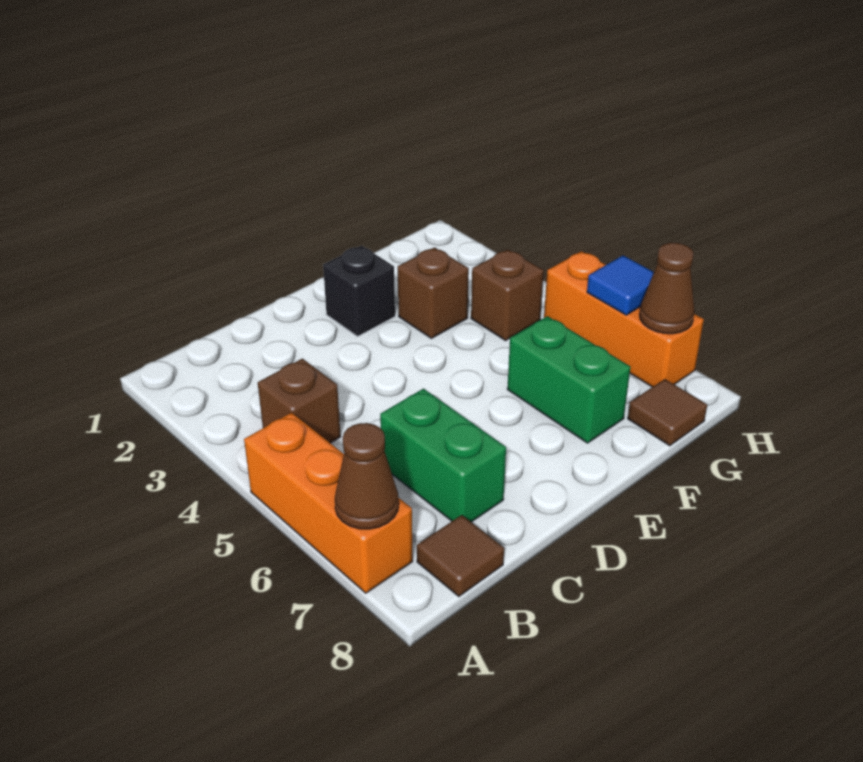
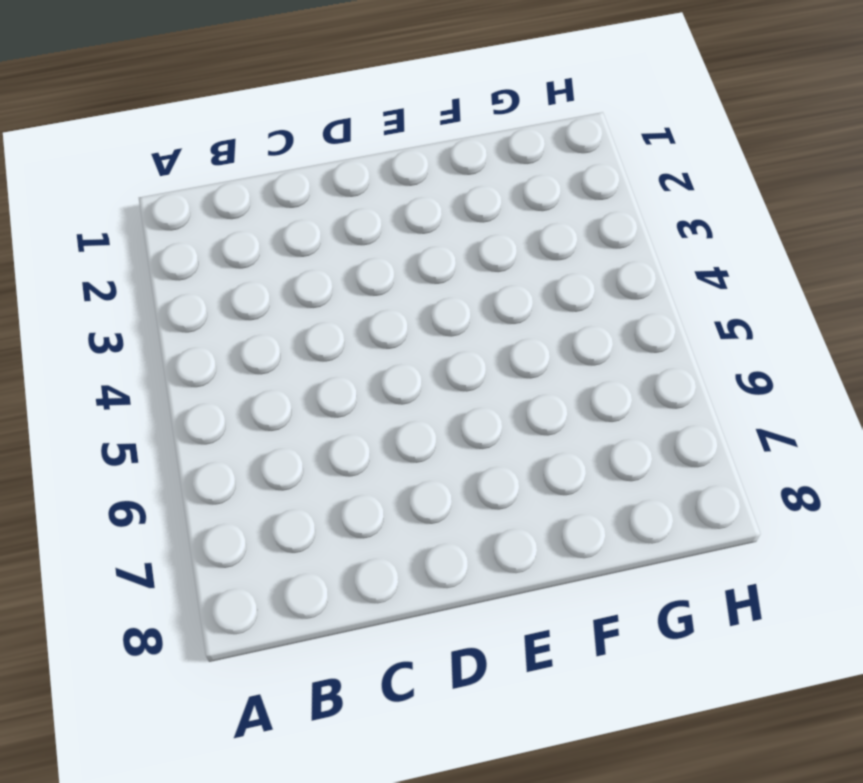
none -> orange 1x3 brick [244,413,413,593]
none -> brown 1x1 brick [258,359,341,443]
none -> brown 1x1 tile [417,515,504,597]

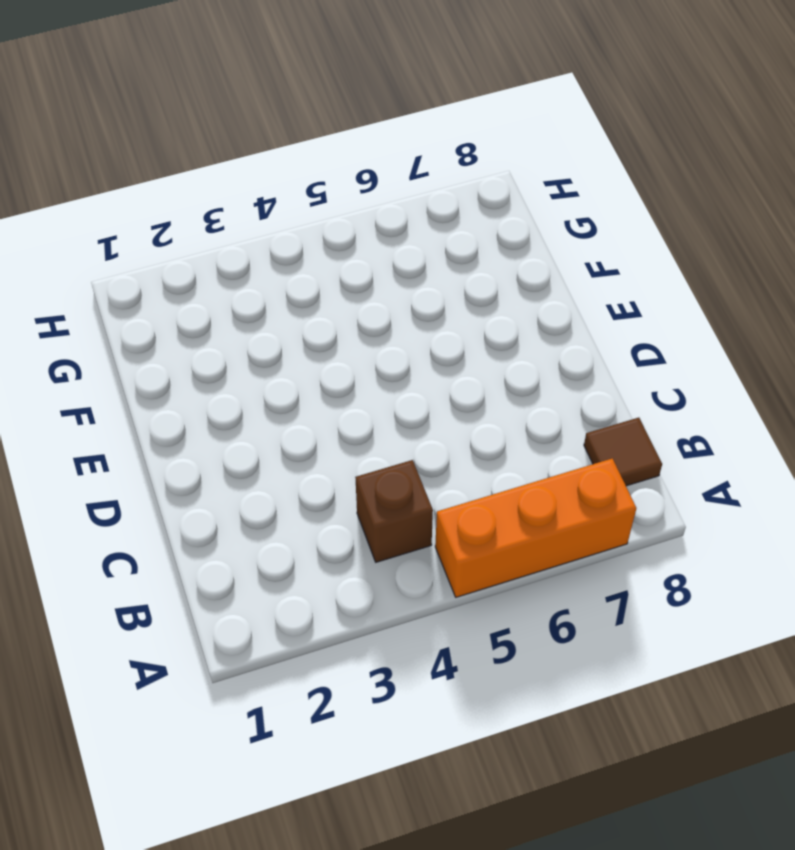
none -> green 1x2 brick [380,389,506,522]
none -> black 1x1 brick [323,246,395,336]
none -> brown 1x1 brick [398,248,469,338]

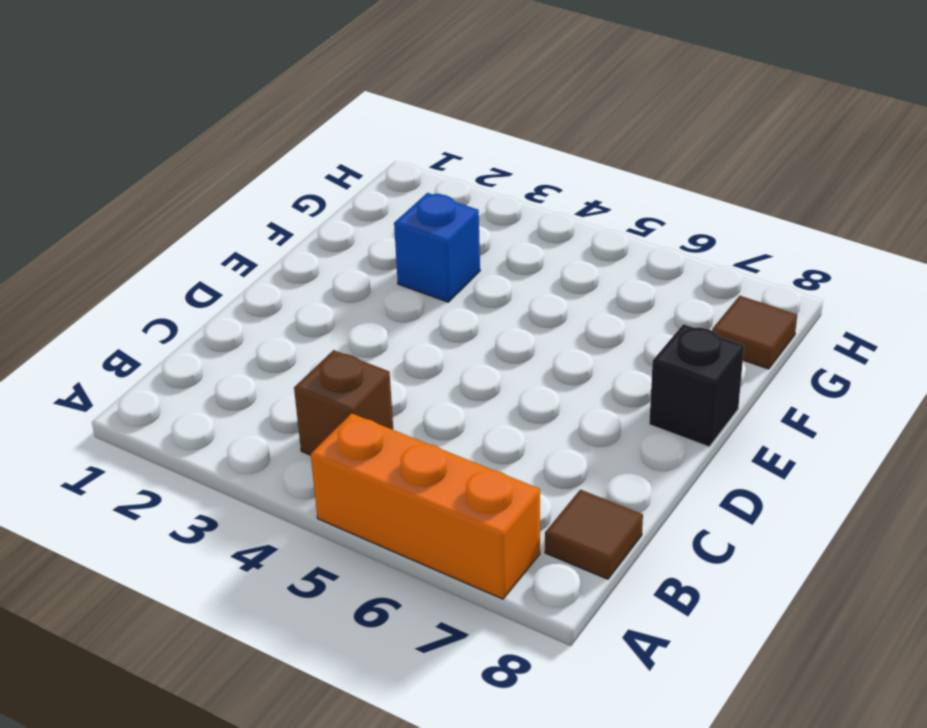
black 1x1 brick [649,324,744,447] -> black 1x1 brick moved to [323,246,395,336]
blue 1x1 brick [394,193,480,302] -> brown 1x1 brick [398,248,469,338]
none -> green 1x2 brick [380,389,506,522]
none -> green 1x2 brick [507,316,631,443]
none -> brown 1x1 brick [471,249,544,341]

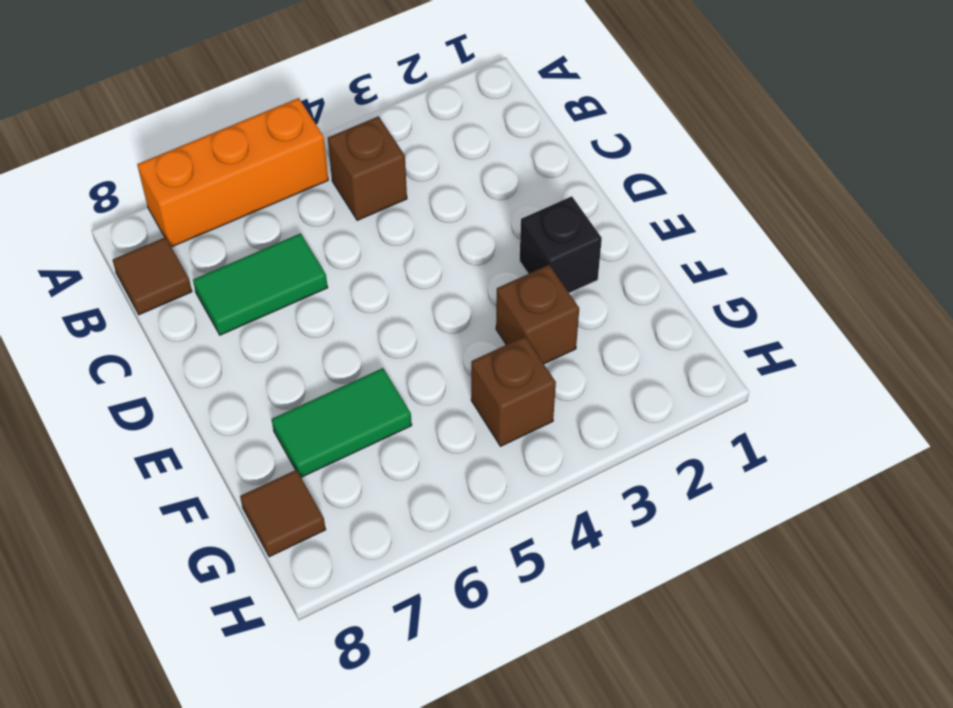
green 1x2 tile [193,233,328,335] -> green 1x2 brick [380,389,506,522]
green 1x2 tile [272,368,412,477] -> green 1x2 brick [507,316,631,443]
none -> orange 1x3 brick [544,251,704,387]
none -> brown 1x1 cone [335,423,399,529]
none -> blue 1x1 tile [587,256,654,315]

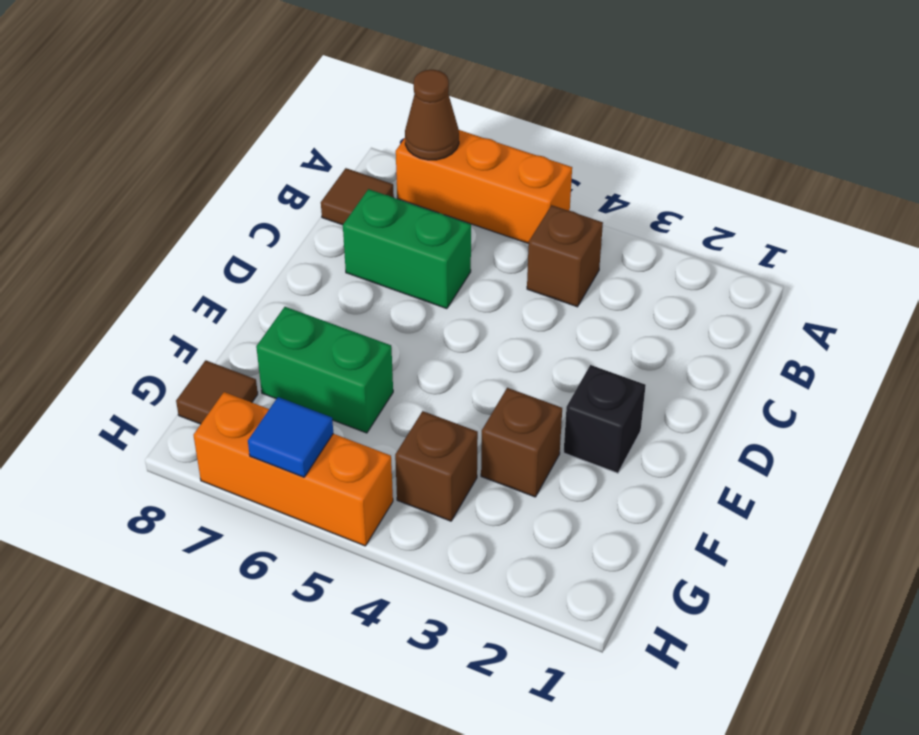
none -> brown 1x1 cone [639,243,695,334]

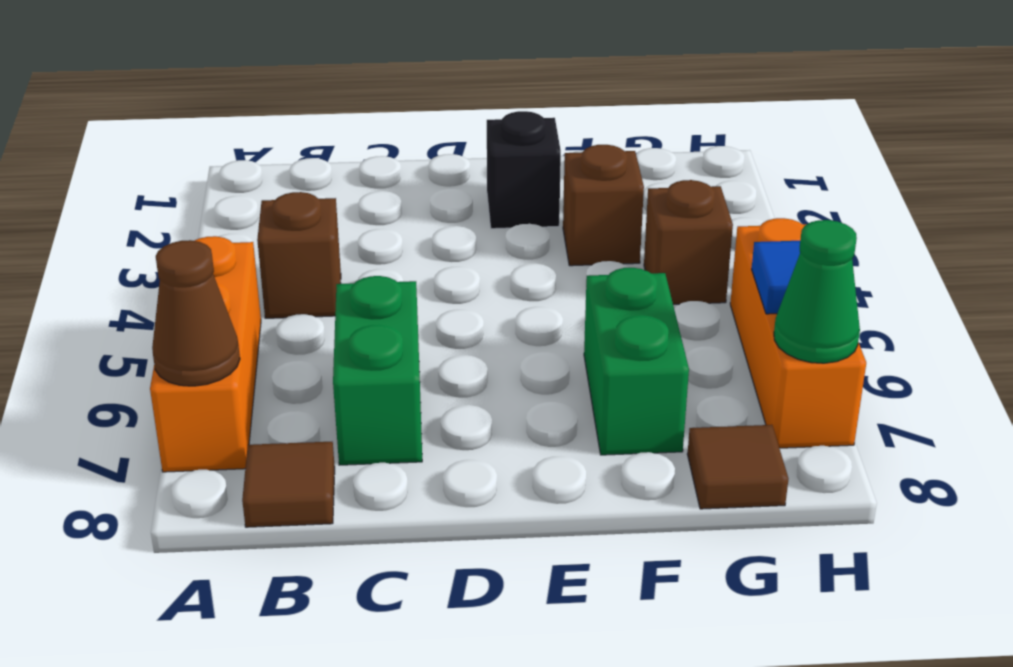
green 1x1 cone [774,220,860,363] -> brown 1x1 cone [639,243,695,334]

